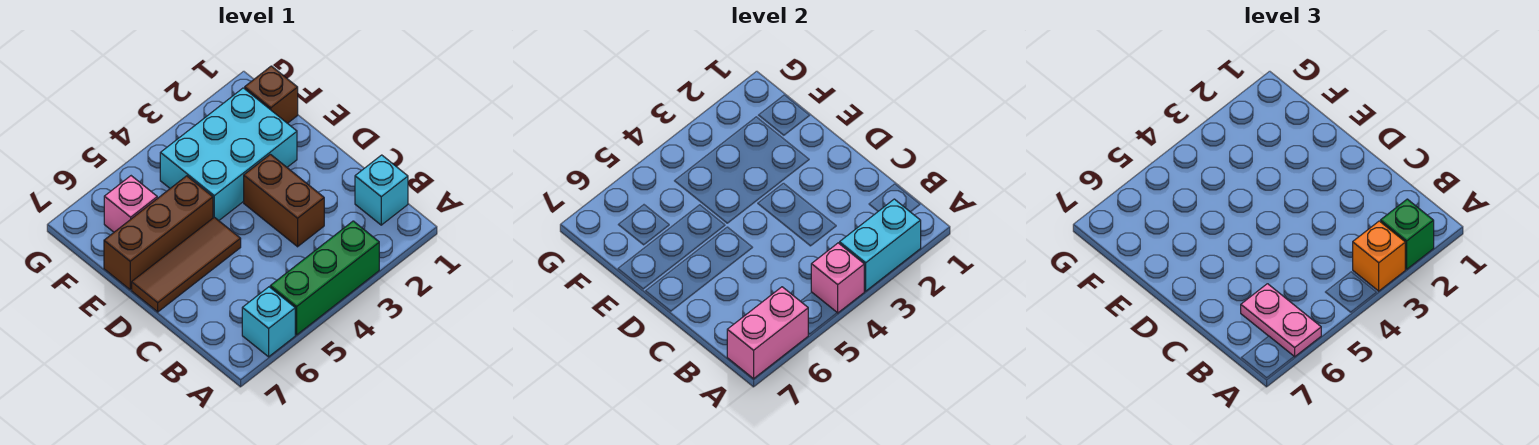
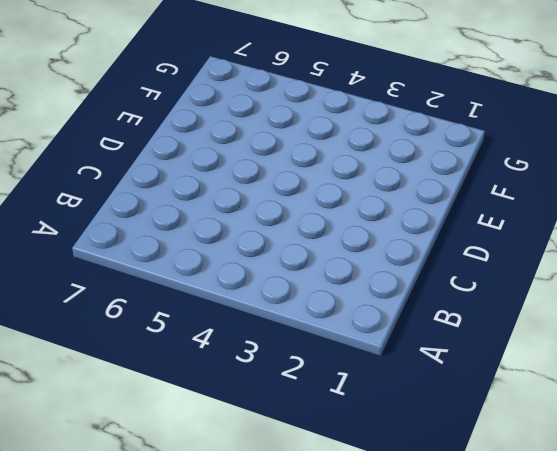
none -> green 1x3 brick [270,221,379,335]
none -> cyan 1x1 brick [242,287,295,357]
none -> cyan 1x1 brick [355,155,408,225]

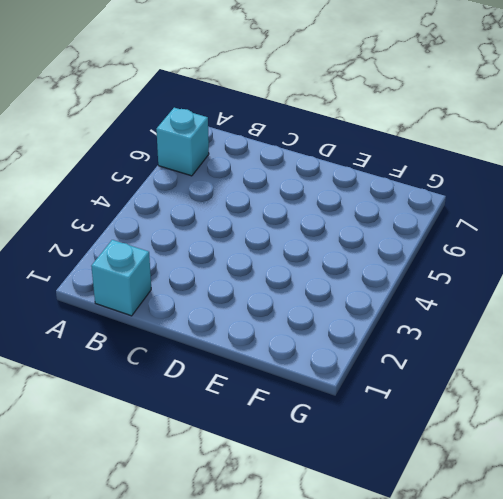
none -> green 1x3 brick [270,221,379,335]
none -> brown 1x2 brick [244,154,324,247]
none -> brown 1x3 tile [132,217,241,312]

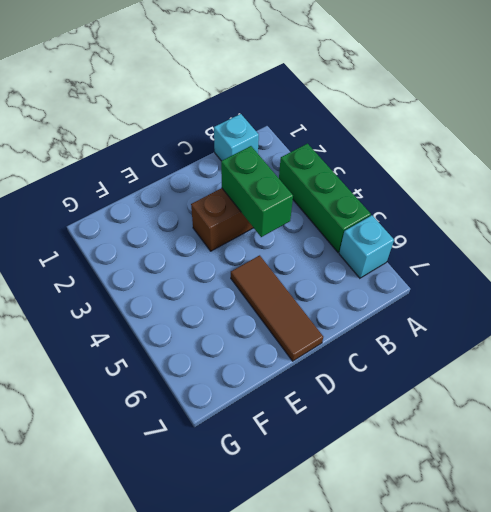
green 1x2 brick [221,146,293,237] -> none
none -> cyan 2x3 brick [160,88,297,221]
none -> brown 1x3 brick [104,176,213,290]
none -> brown 1x1 brick [245,66,298,123]

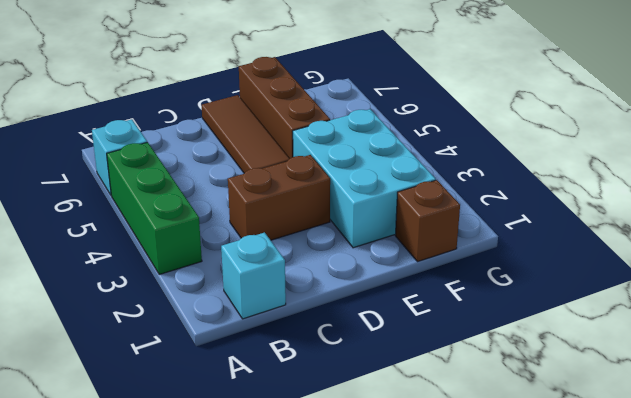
none -> pink 1x1 brick [104,176,157,232]
none -> cyan 1x2 brick [840,199,921,291]
none -> pink 1x1 brick [811,243,864,313]

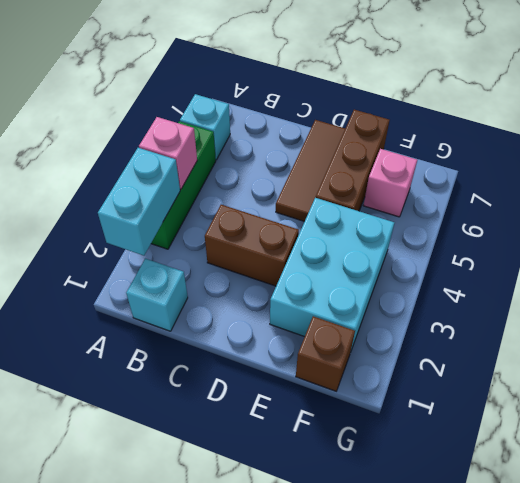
none -> pink 1x2 brick [727,287,808,379]
none -> green 1x1 brick [1381,199,1434,269]
none -> orange 1x1 brick [1353,221,1405,291]

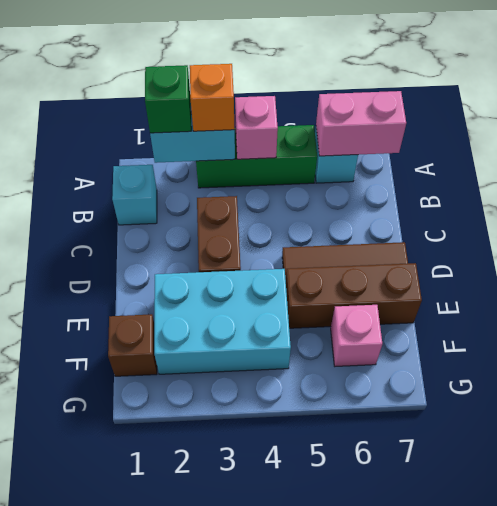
none -> pink 1x2 plate [1241,284,1321,357]

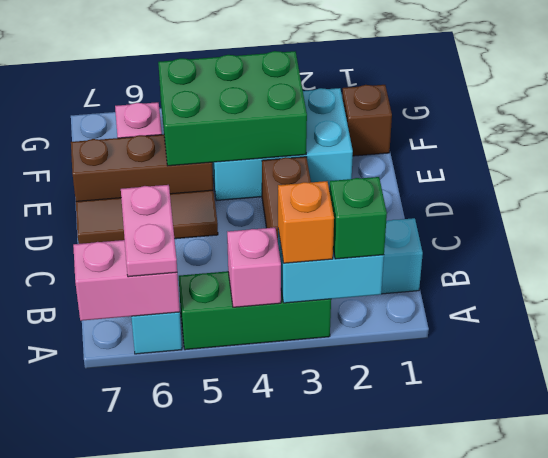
green 2x3 brick [158,51,307,166] -> none

